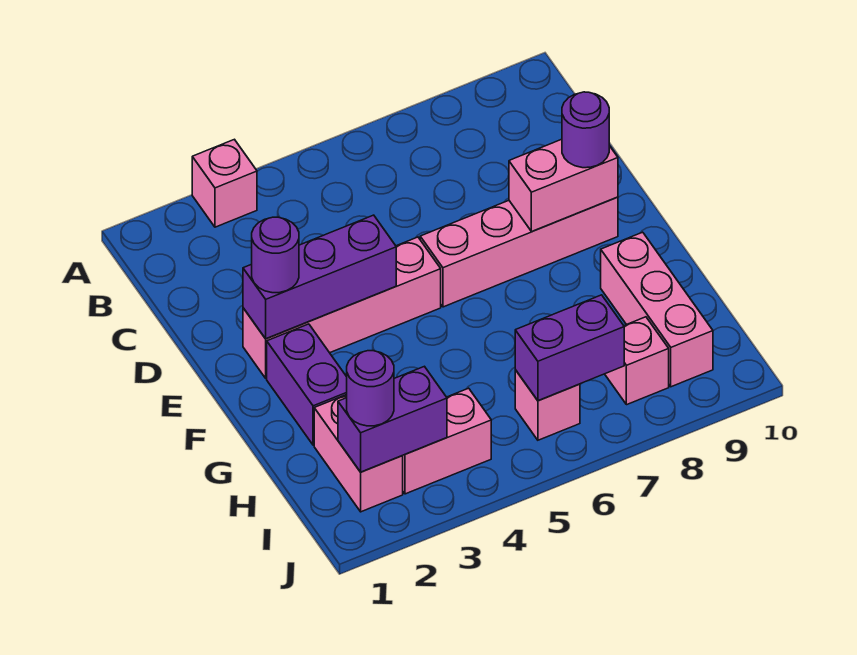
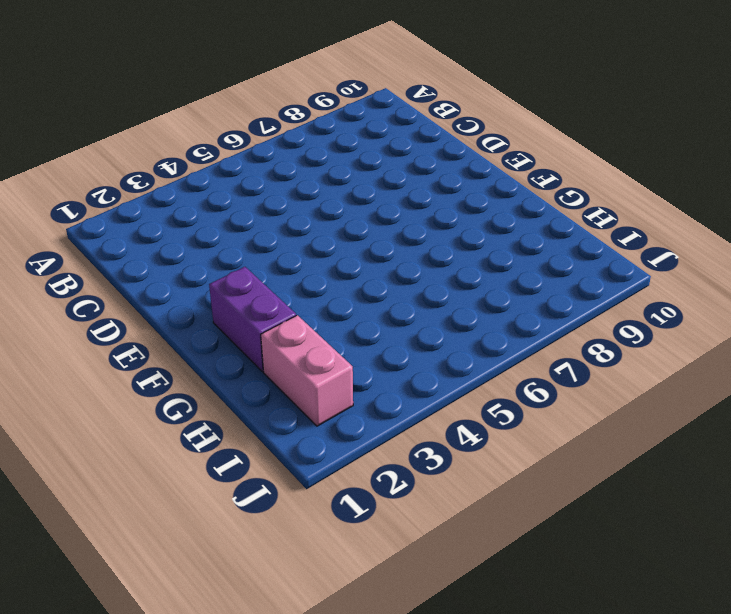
none -> pink 1x1 brick [192,139,257,227]
none -> pink 1x4 brick [243,237,441,378]
none -> pink 1x4 brick [420,197,618,307]

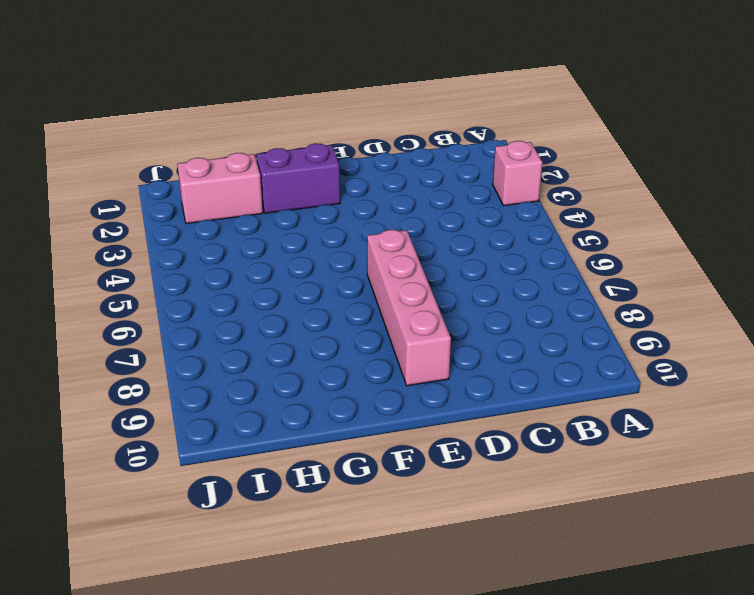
none -> pink 1x4 brick [243,237,441,378]
none -> pink 1x3 brick [601,232,713,387]
none -> pink 1x2 brick [403,388,491,494]

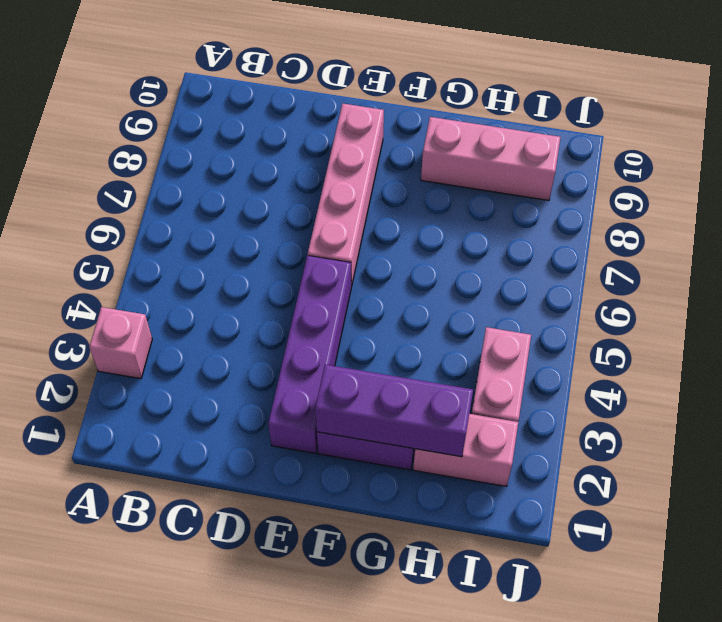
purple 1x4 brick [268,255,351,454] -> pink 1x4 brick [243,237,441,378]
purple 1x3 brick [315,365,473,457] -> purple 1x3 brick turned to [243,215,396,339]
none -> pink 1x1 brick [515,370,580,440]
none -> pink 1x1 brick [605,317,669,405]
none -> pink 1x2 brick [509,139,618,232]

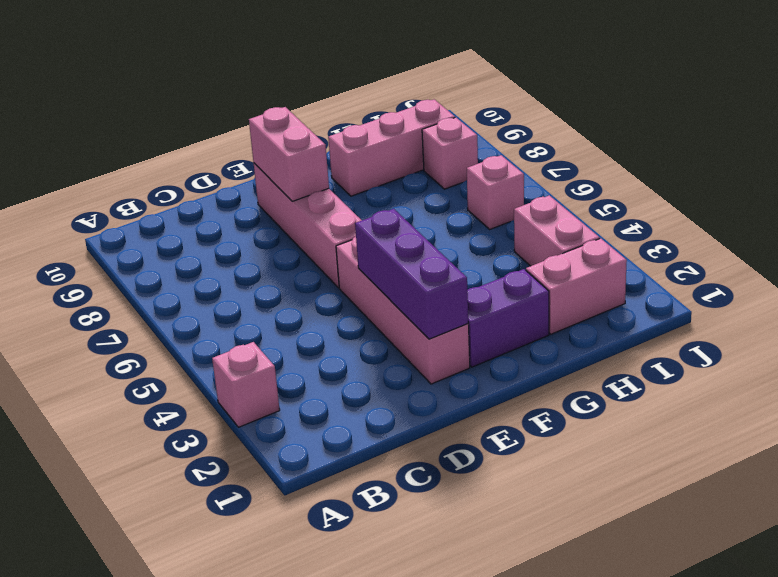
none -> purple 1x2 brick [338,366,447,472]
none -> purple 1x2 brick [515,295,624,401]
none -> purple 1x1 round brick [252,217,299,293]

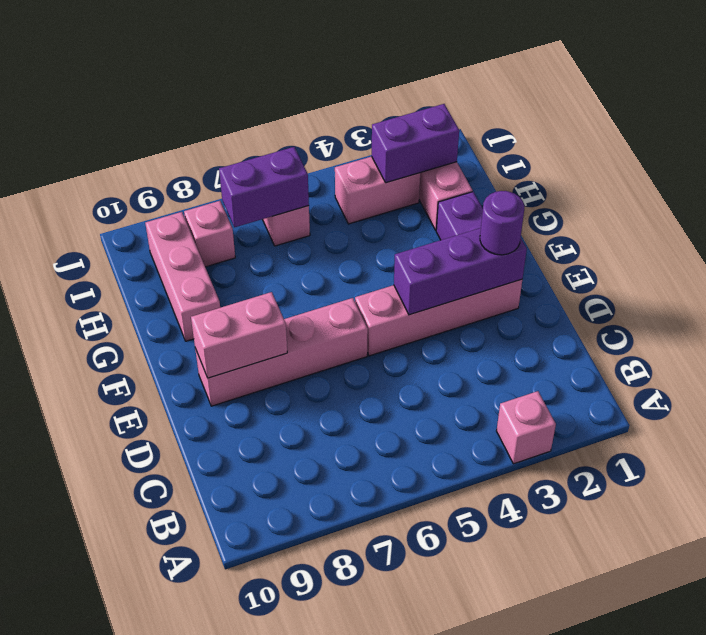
none -> purple 1x1 round brick [562,92,609,168]
none -> purple 1x1 round brick [347,351,394,426]

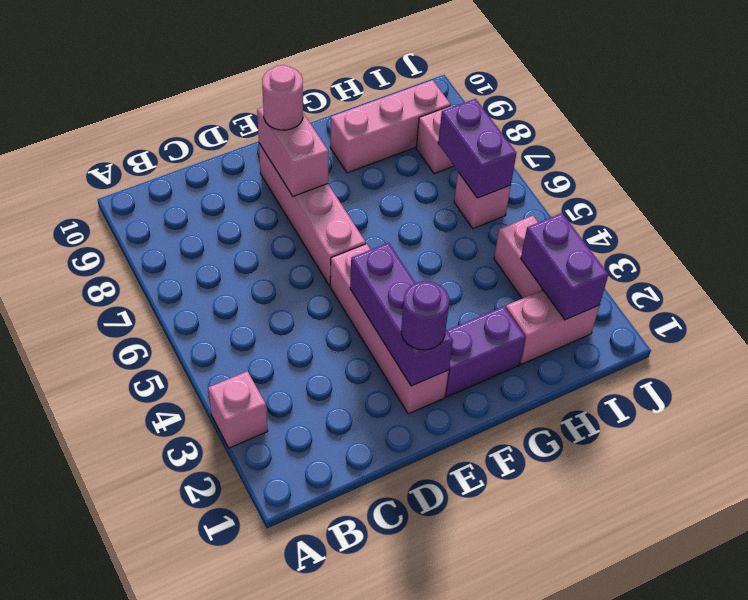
pink 1x1 round brick [262,65,303,130] -> purple 1x1 round brick [562,92,609,168]
none -> purple 1x1 round brick [347,351,394,426]

